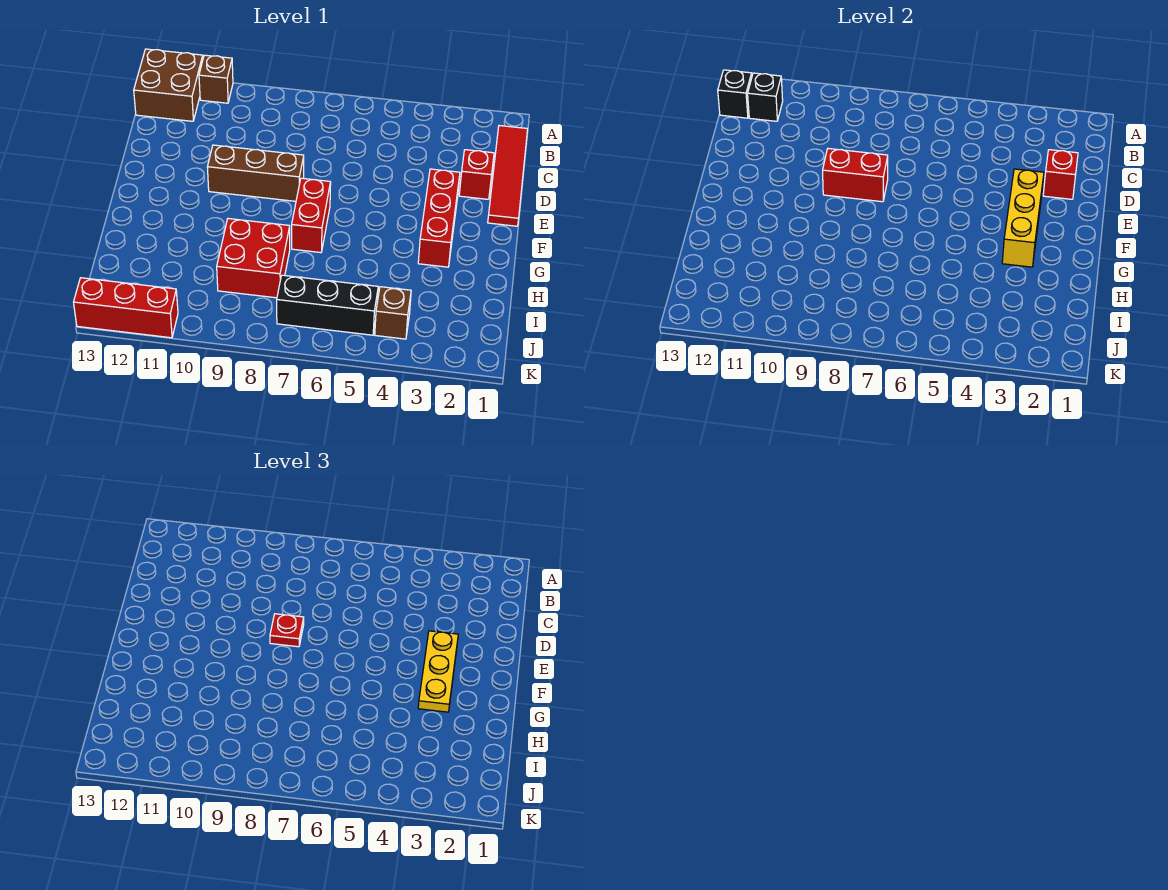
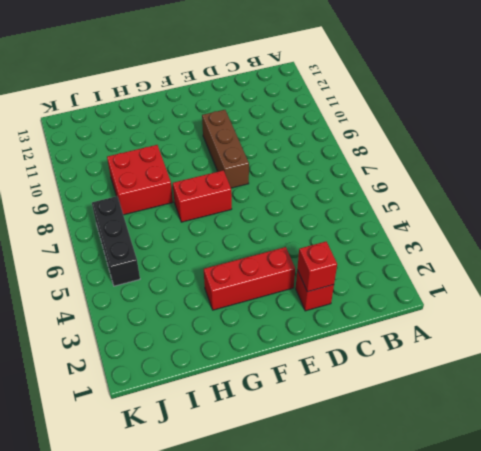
none -> brown 1x1 brick [199,55,233,103]
none -> brown 2x2 brick [134,49,203,121]
none -> red 1x4 tile [488,126,528,226]

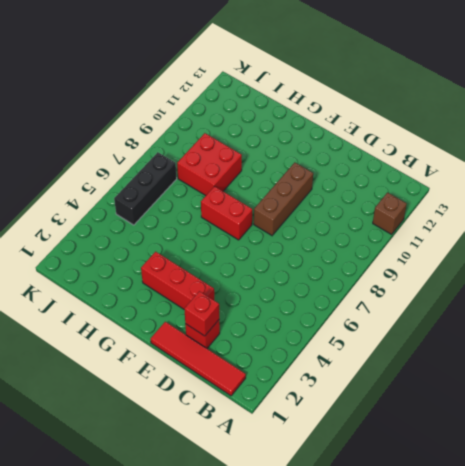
none -> brown 2x2 brick [134,49,203,121]
none -> brown 1x1 brick [375,287,411,339]
none -> red 1x3 brick [74,278,178,338]

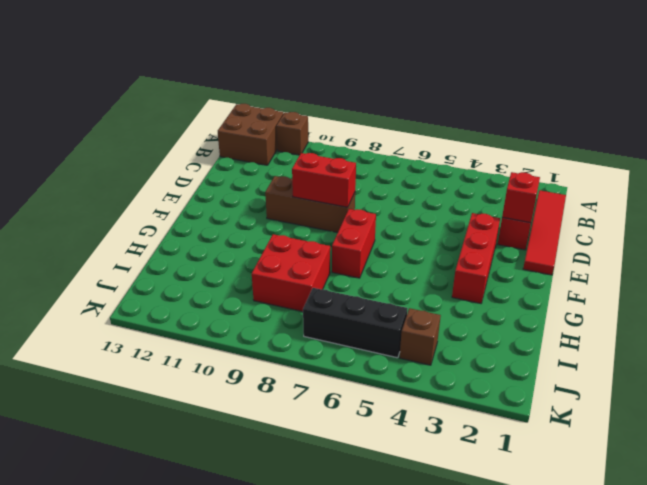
none -> red 1x3 brick [74,278,178,338]
none -> black 1x1 brick [748,73,783,121]
none -> black 1x1 brick [718,70,752,118]

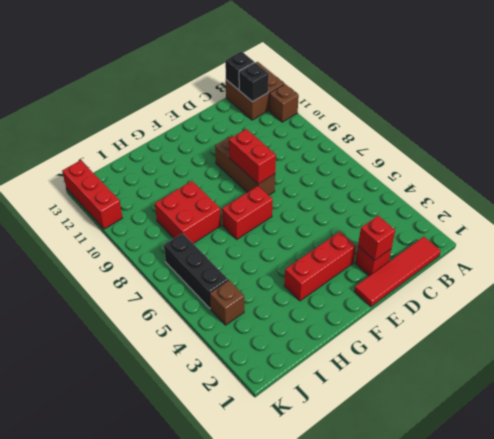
none -> yellow 1x3 brick [1002,169,1044,267]
none -> yellow 1x3 plate [418,631,458,712]
none -> red 1x1 plate [270,614,304,647]

